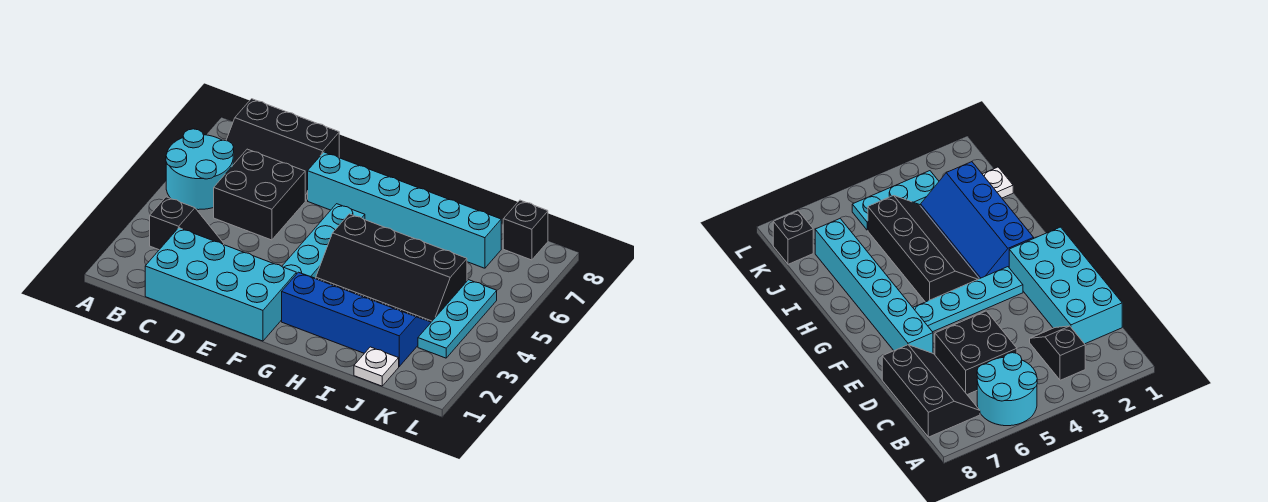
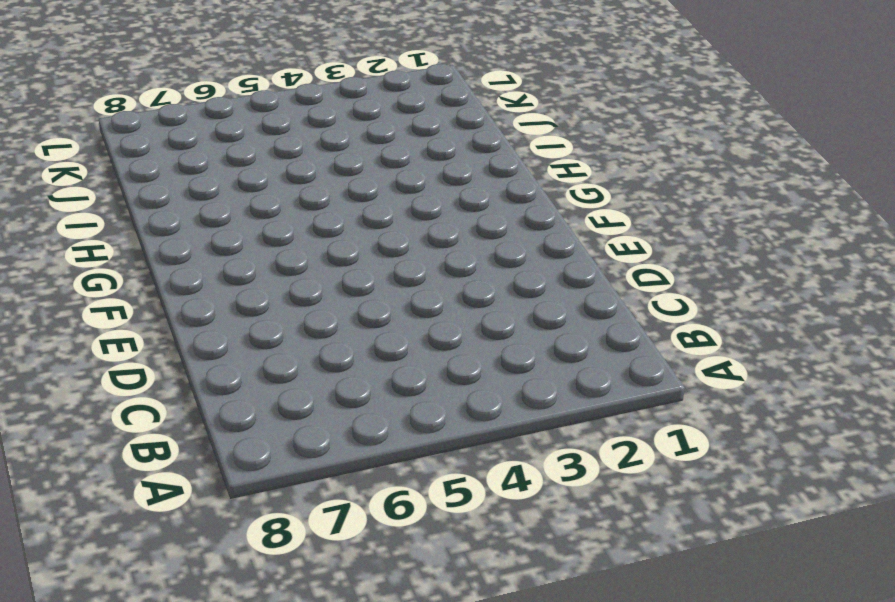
none -> cyan 2x2 round brick [166,129,234,210]
none -> black 1x2 slope [150,197,224,250]
none -> black 2x3 slope [226,99,339,201]

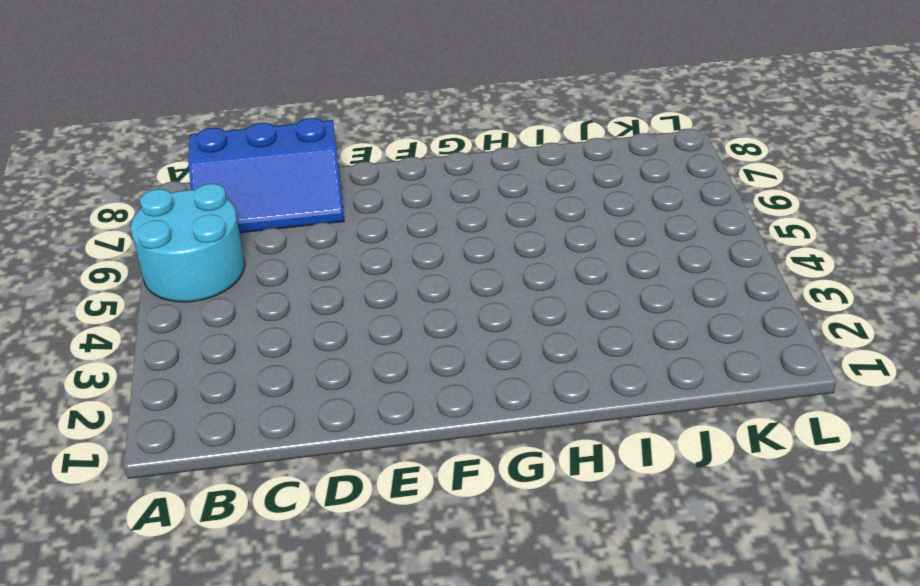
blue 2x3 slope [188,118,344,233] -> black 2x3 slope [226,99,339,201]
none -> black 1x2 slope [150,197,224,250]
none -> cyan 2x4 brick [145,228,296,341]
none -> black 2x2 brick [214,149,305,240]

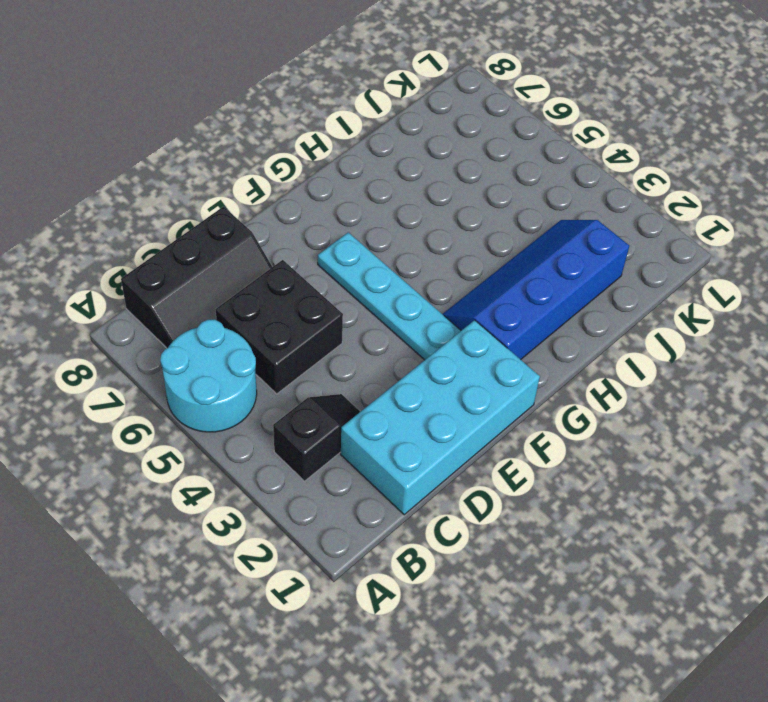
none -> cyan 1x6 brick [308,152,501,268]
none -> black 2x4 slope [316,214,467,322]
none -> white 1x1 plate [354,347,399,386]

